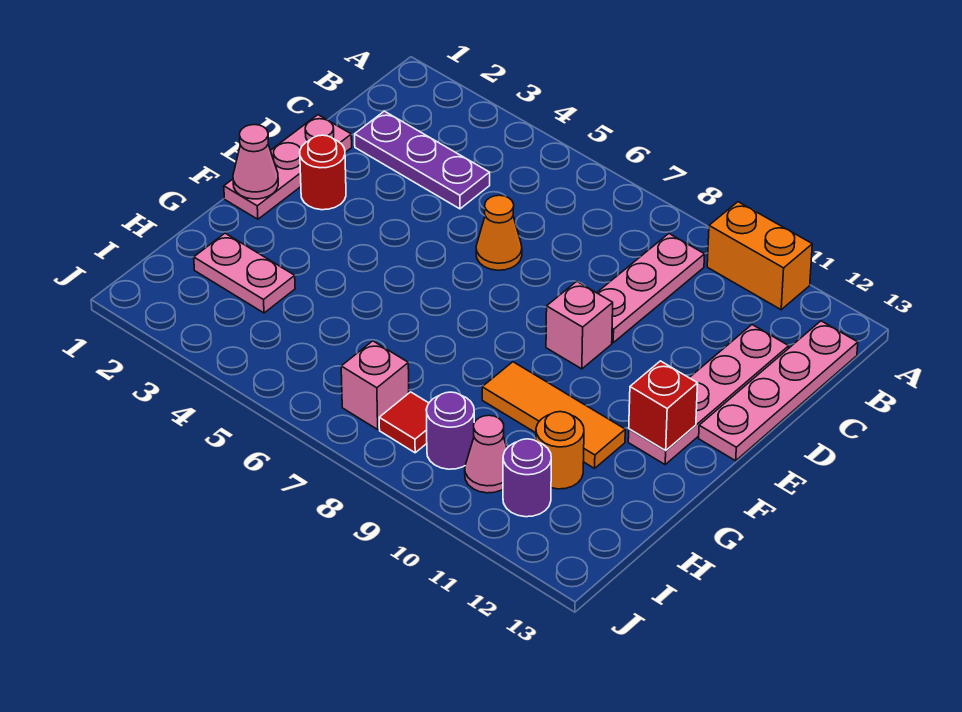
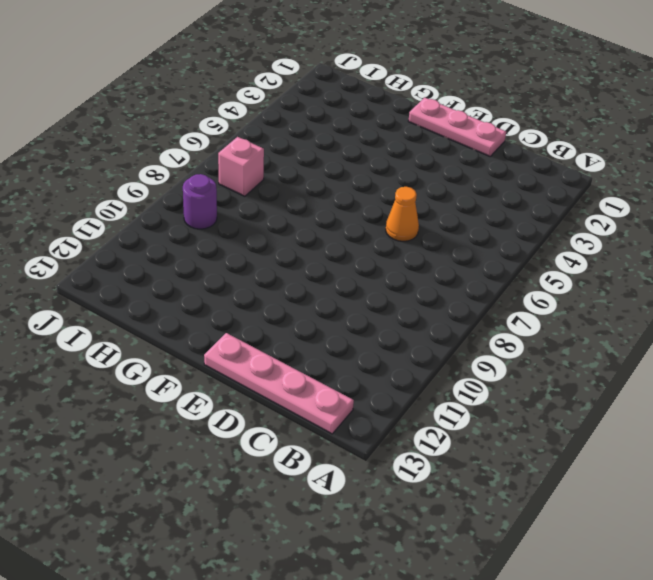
none -> orange 1x2 brick [707,202,812,310]
none -> pink 1x3 plate [597,234,705,343]
none -> purple 1x3 plate [355,111,490,209]

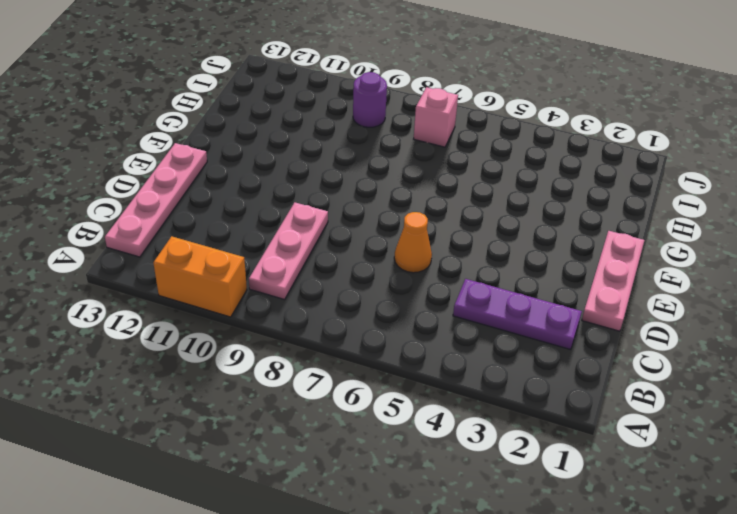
none -> pink 1x4 plate [628,325,789,464]
none -> red 1x1 round brick [300,135,346,210]
none -> pink 1x1 brick [546,281,613,369]

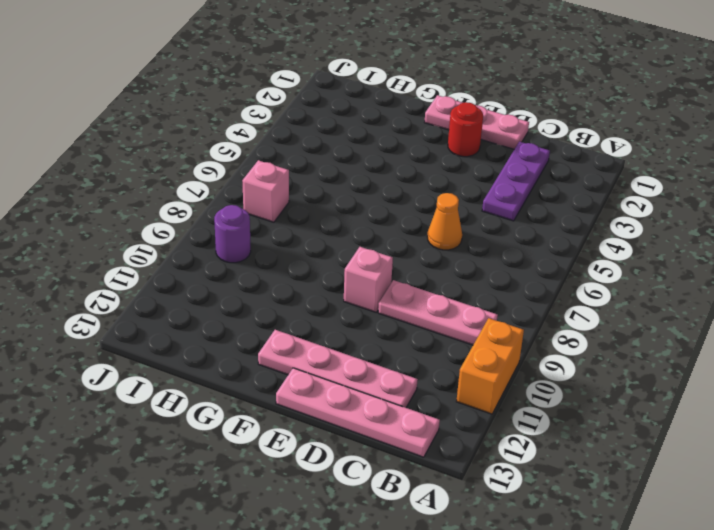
none -> orange 1x3 tile [482,362,625,468]
none -> pink 1x2 plate [194,233,295,313]
none -> orange 1x1 round brick [536,412,584,489]

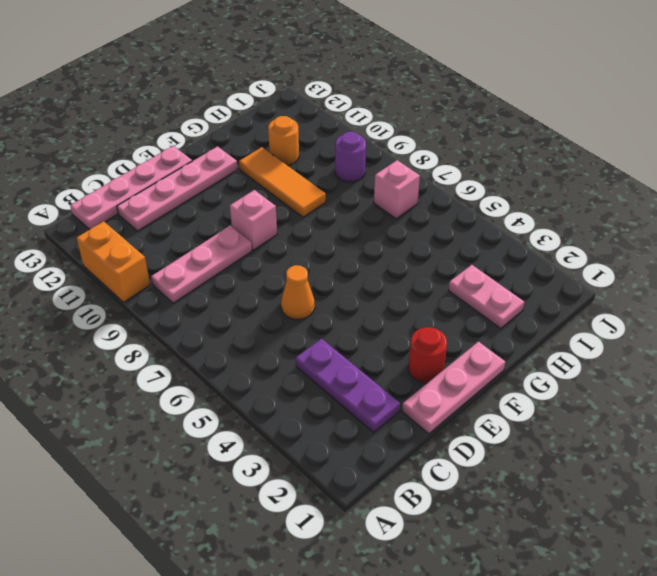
none -> red 1x1 tile [379,392,429,453]
none -> pink 1x1 cone [465,415,507,493]
none -> purple 1x1 round brick [503,439,551,517]

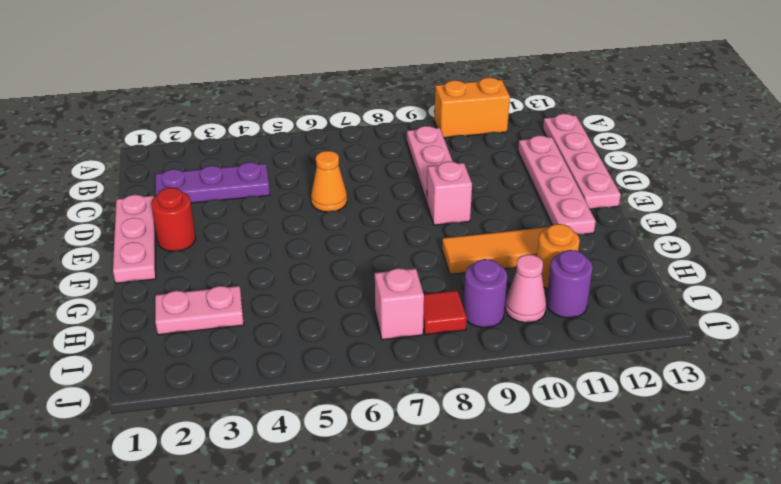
none -> pink 1x1 cone [233,125,278,199]
none -> red 1x1 brick [629,361,698,450]

